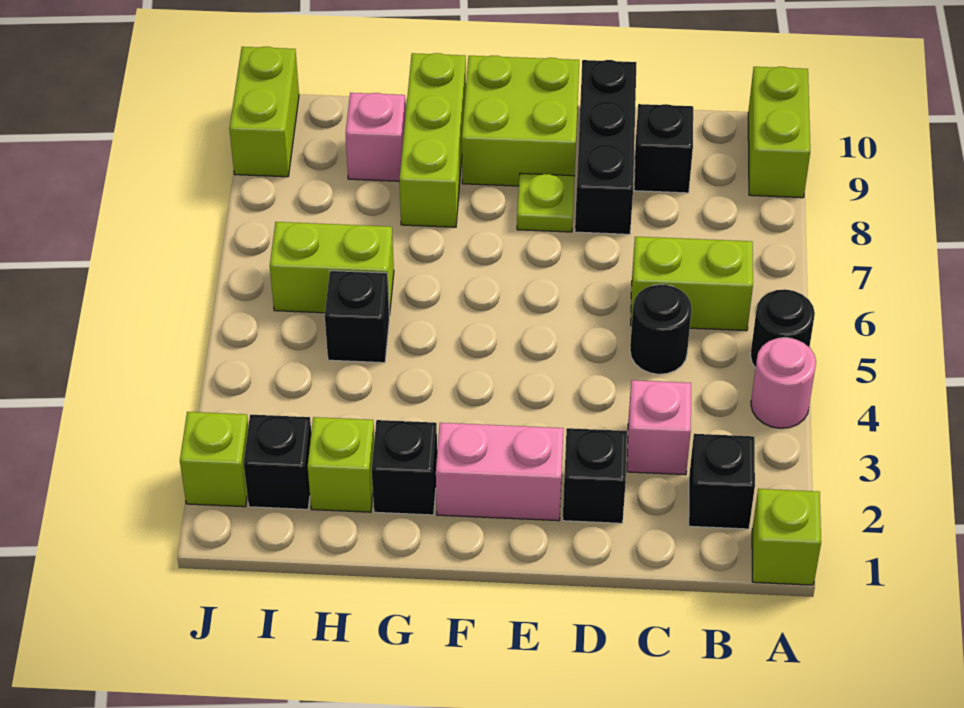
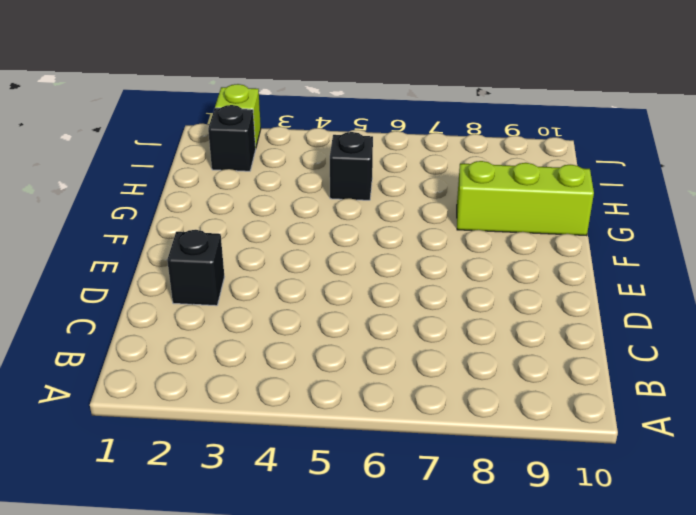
none -> lime 1x1 brick [752,489,821,585]
none -> pink 1x1 round brick [751,338,816,428]
none -> black 1x1 round brick [750,289,815,368]

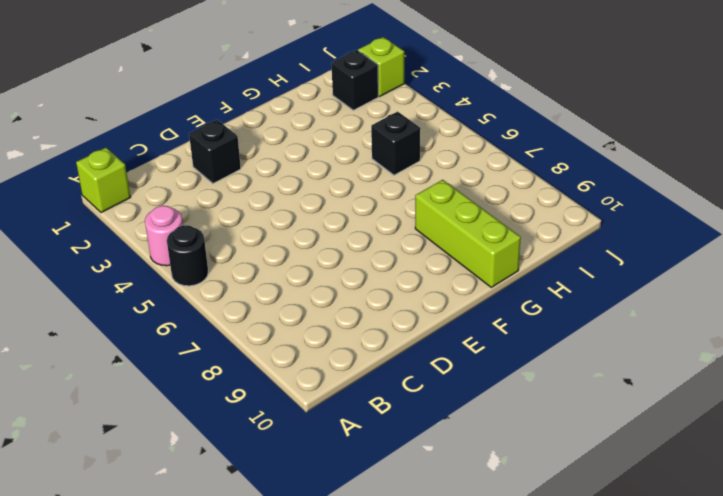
none -> lime 1x2 brick [748,67,810,198]
none -> black 1x1 brick [689,434,755,529]
none -> lime 1x2 brick [631,237,753,331]

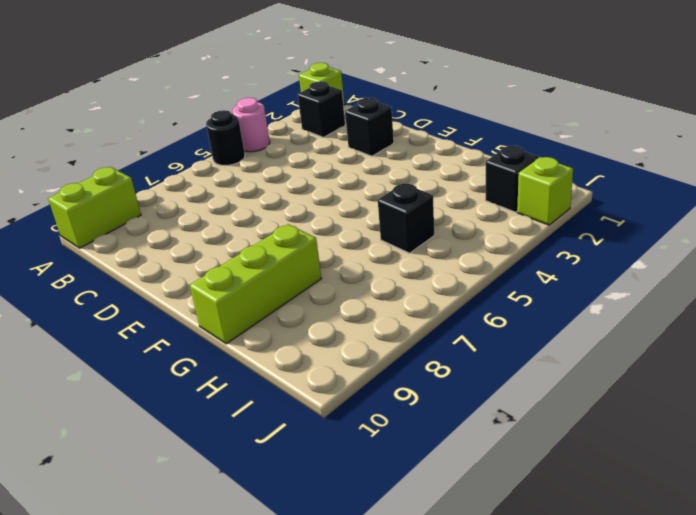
none -> lime 1x2 brick [631,237,753,331]
none -> pink 1x1 brick [627,380,691,475]
none -> black 1x1 round brick [630,284,692,374]

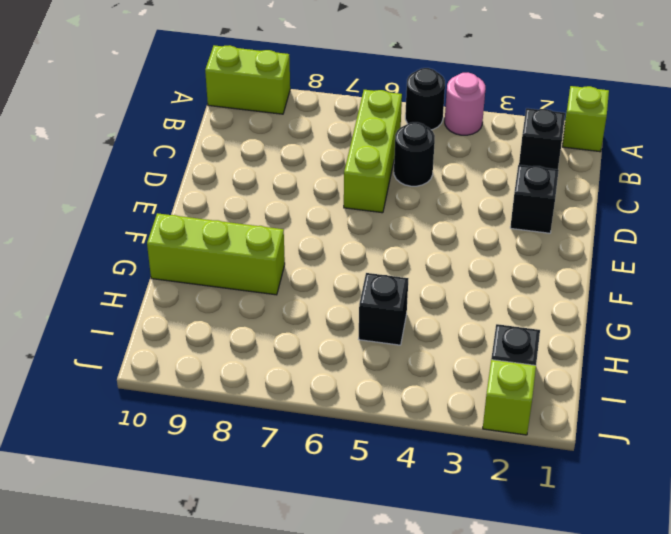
lime 1x3 brick [344,90,402,213] -> lime 1x2 brick [631,237,753,331]
none -> pink 1x1 brick [627,380,691,475]
none -> black 1x1 brick [634,104,693,193]
none -> black 1x3 brick [575,60,636,234]

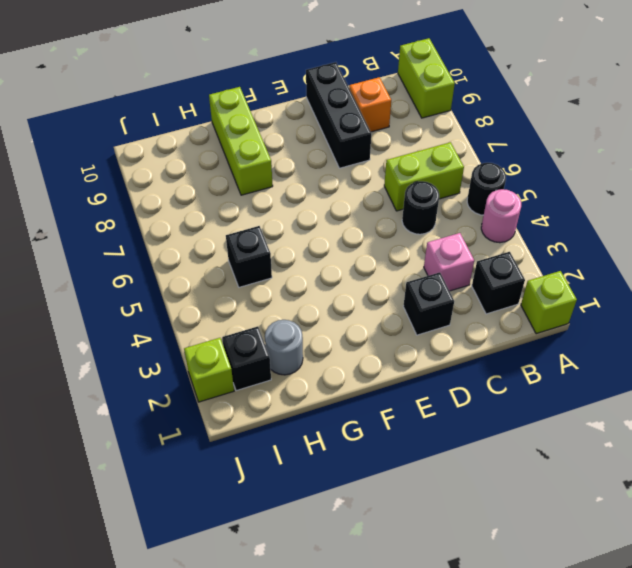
orange 1x1 brick [349,77,391,132] -> black 1x1 brick [634,104,693,193]
grey 1x1 round brick [265,320,303,375] -> lime 1x1 brick [308,417,374,512]
none -> pink 1x2 brick [436,423,563,521]
none -> lime 1x1 plate [517,173,574,232]
none -> lime 2x2 brick [462,56,579,186]

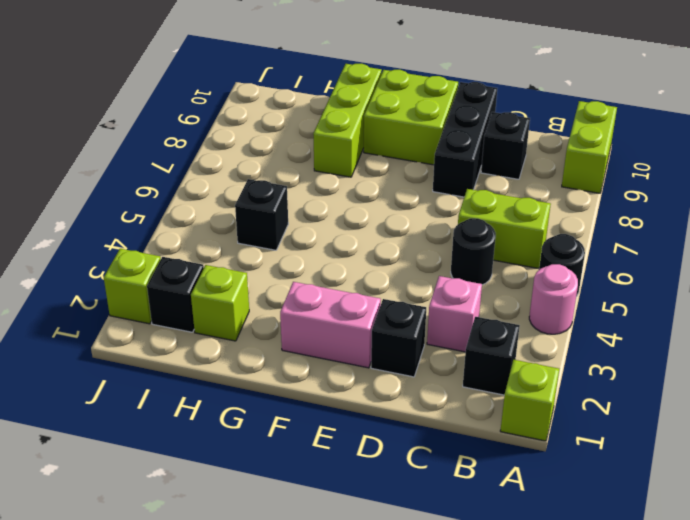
none -> lime 1x1 plate [517,173,574,232]
none -> black 1x1 brick [372,420,437,515]
none -> lime 1x2 brick [270,222,394,315]

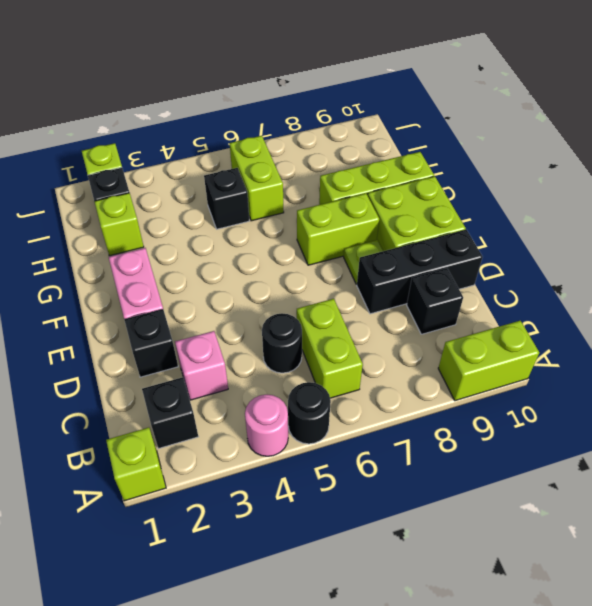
lime 1x2 brick [297,193,379,265] -> lime 1x2 brick moved to [229,47,299,177]
none -> black 1x1 brick [372,420,437,515]
none -> pink 1x1 brick [346,93,406,181]

